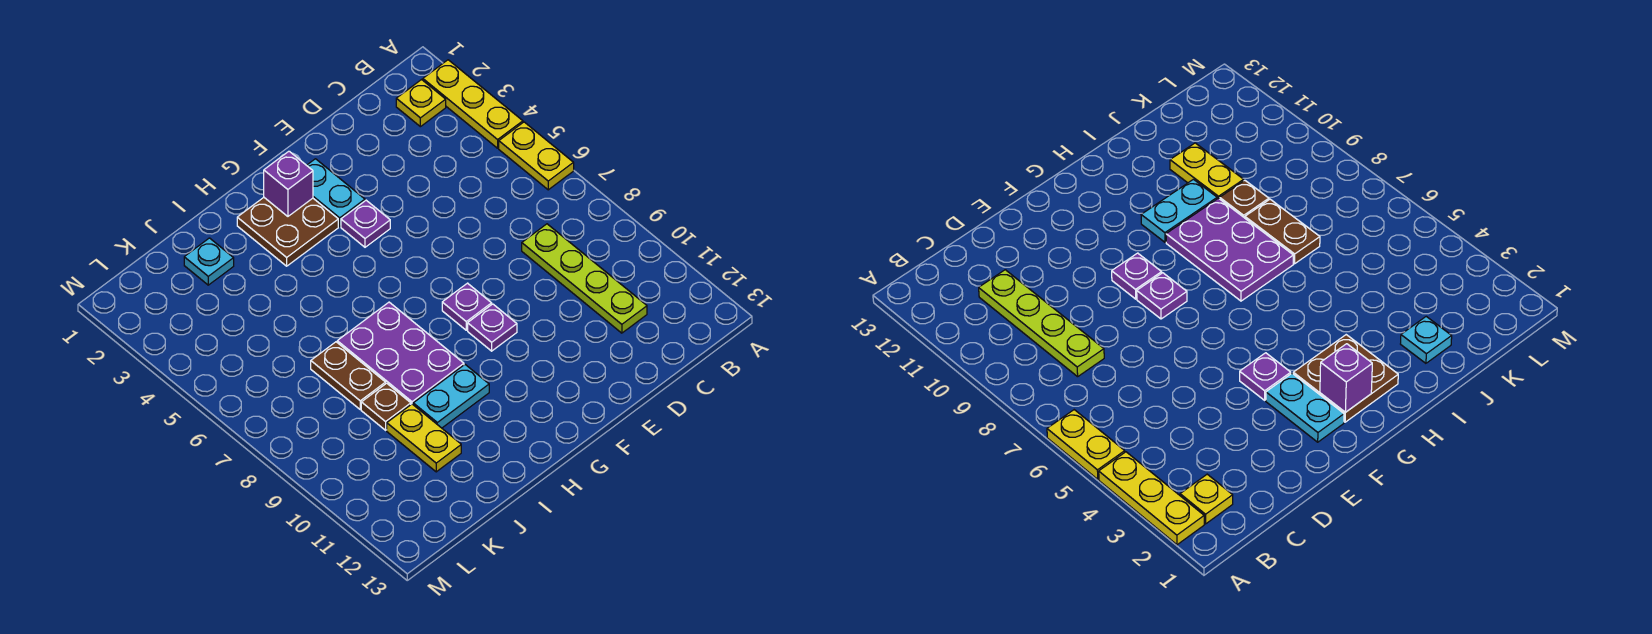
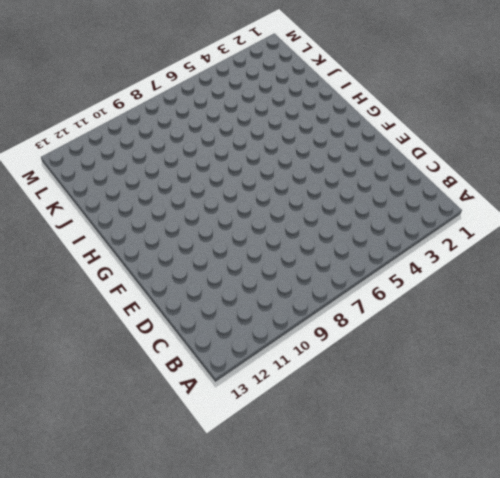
none -> yellow 1x3 plate [423,60,523,148]
none -> yellow 1x2 plate [499,122,574,190]
none -> yellow 1x1 plate [396,80,446,127]

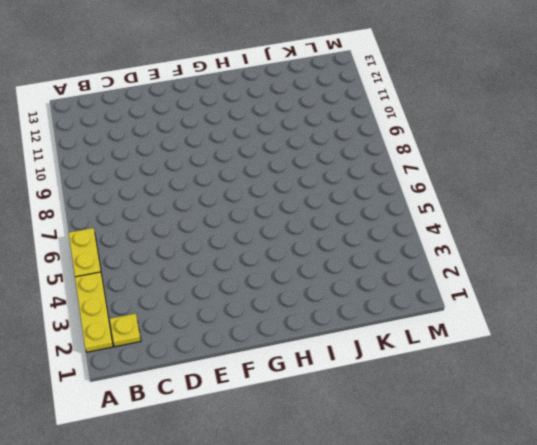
none -> lime 1x4 plate [522,224,647,333]
none -> cyan 1x2 plate [307,159,365,226]
none -> purple 1x1 plate [341,200,390,247]

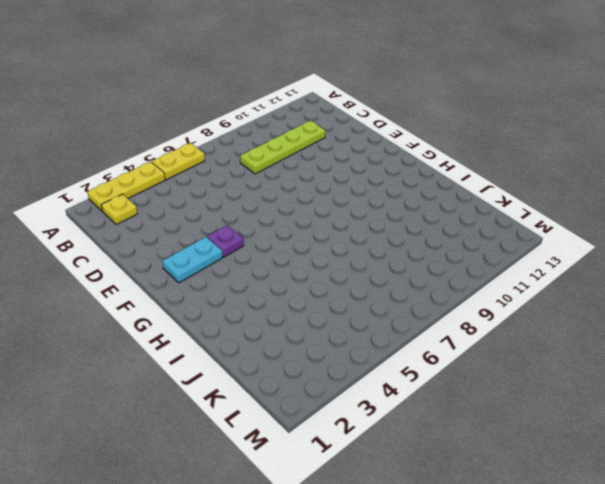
none -> purple 1x1 plate [442,283,492,330]
none -> purple 1x1 plate [468,304,517,351]
none -> brown 2x2 plate [237,198,338,266]

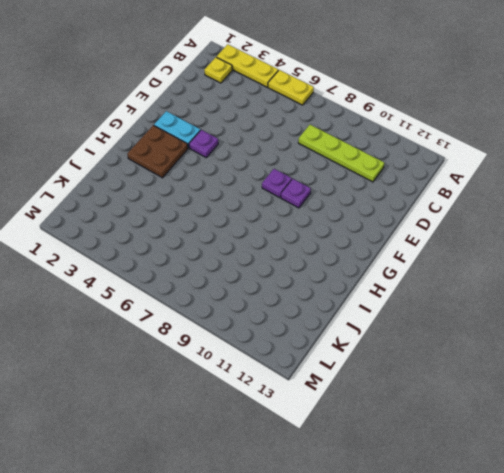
none -> purple 2x3 plate [337,302,464,404]
none -> cyan 1x2 plate [413,365,489,428]
none -> cyan 1x1 plate [184,238,234,285]

